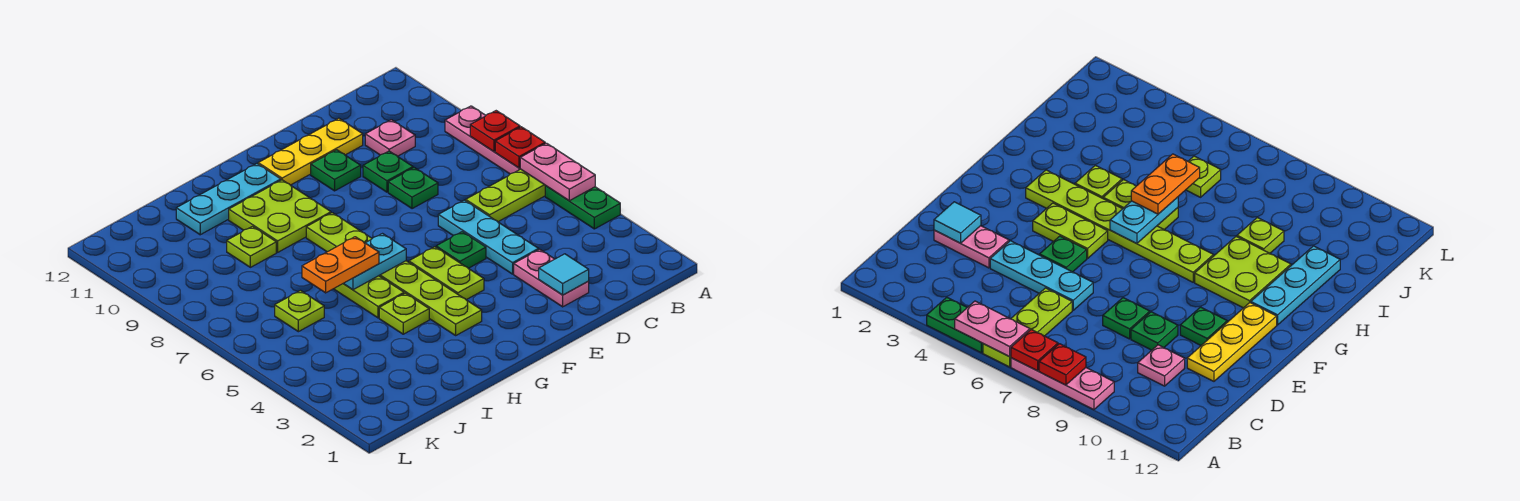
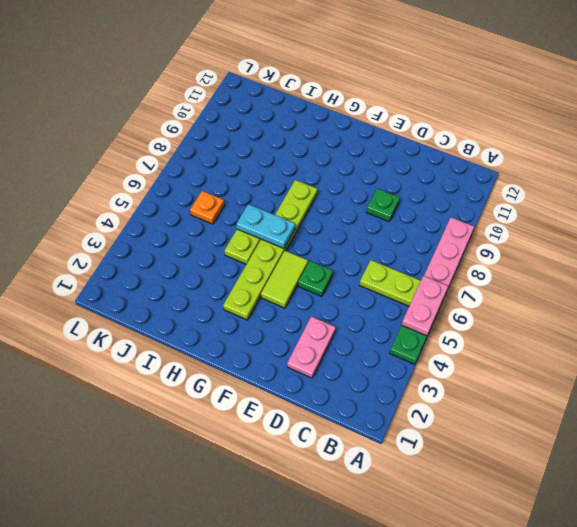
lime 1x2 tile [261,251,308,308] -> lime 1x2 plate [409,247,484,300]
orange 1x1 plate [190,191,225,224] -> lime 1x1 plate [275,291,324,332]
none -> pink 1x1 plate [365,120,415,156]
none -> cyan 1x3 plate [438,200,539,274]
none -> green 1x1 plate [388,168,438,209]

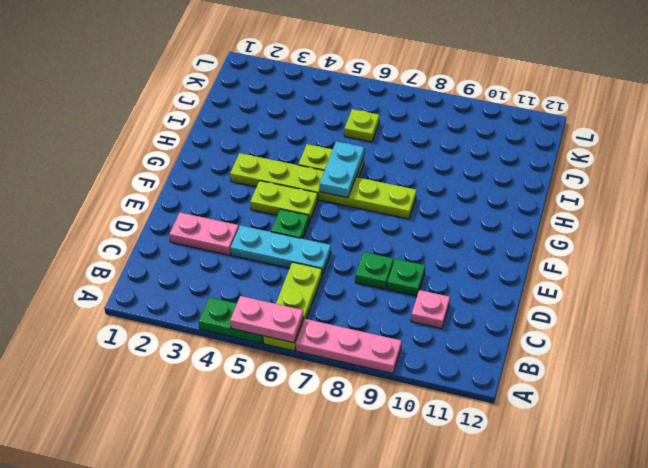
none -> yellow 1x3 plate [258,118,363,185]
none -> green 1x1 plate [311,150,361,191]
none -> lime 2x2 plate [229,180,331,252]

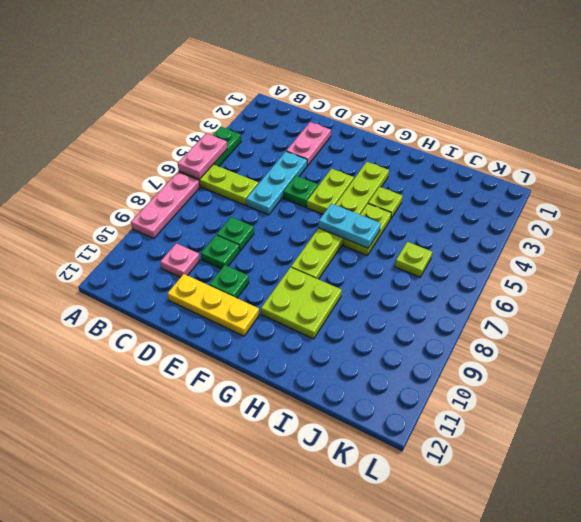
none -> cyan 1x3 plate [176,164,281,235]
none -> lime 1x1 plate [227,226,276,267]
none -> red 1x1 plate [495,127,545,168]

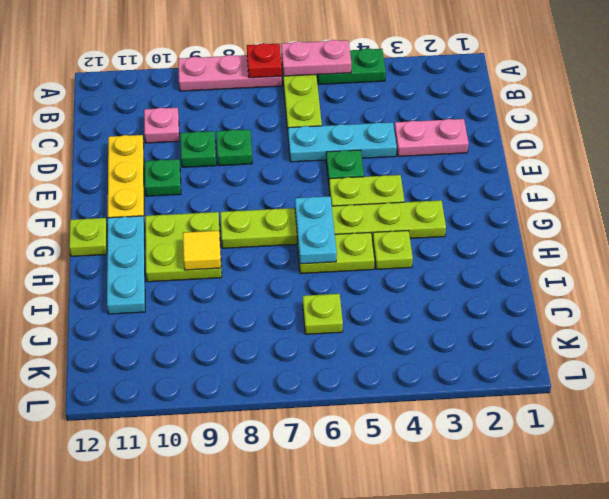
lime 1x1 plate [69,218,107,256] -> lime 1x1 plate moved to [227,226,276,267]
yellow 1x1 tile [183,231,221,270] -> none
none -> red 1x1 plate [470,111,520,152]
none -> cyan 1x1 tile [539,254,589,295]
none -> orange 1x2 plate [302,237,379,293]

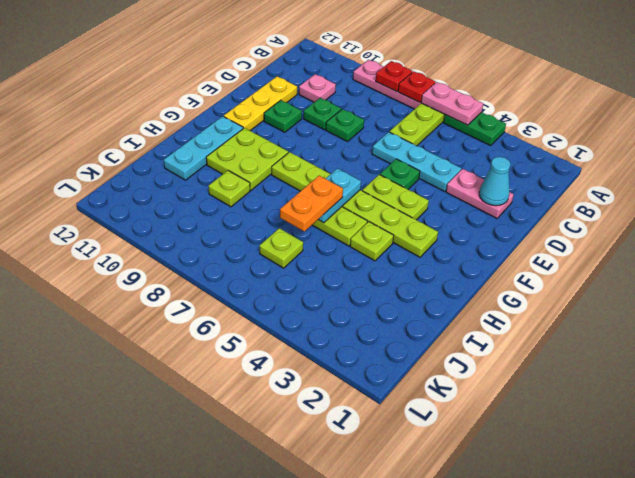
cyan 1x1 cone [479,157,510,206] -> cyan 1x1 tile [539,254,589,295]

